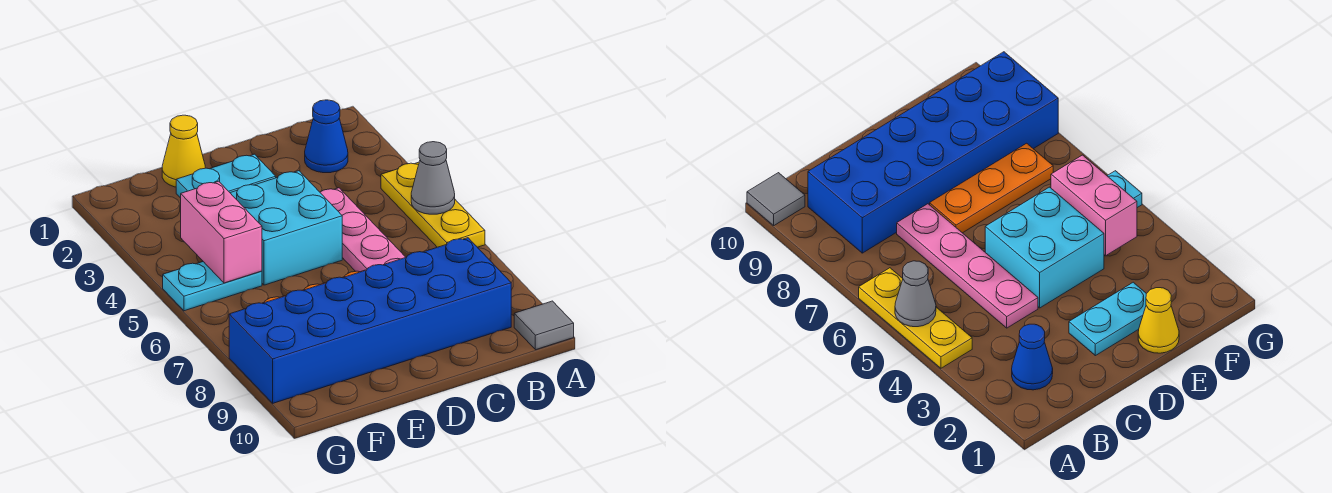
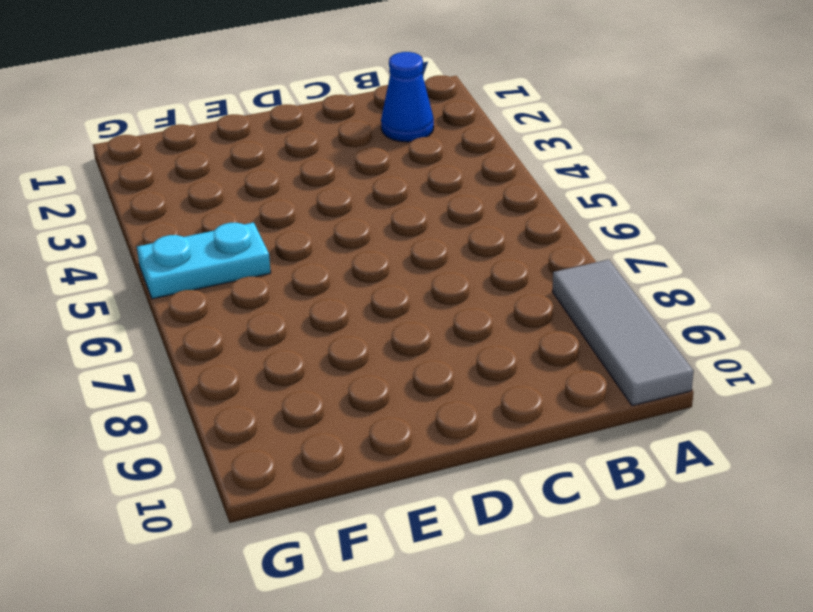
grey 1x3 tile [552,260,694,406] -> grey 1x1 tile [514,301,574,350]
none -> yellow 1x3 plate [381,162,485,247]
none -> blue 2x6 brick [229,238,511,403]
none -> pink 1x4 plate [320,188,406,272]

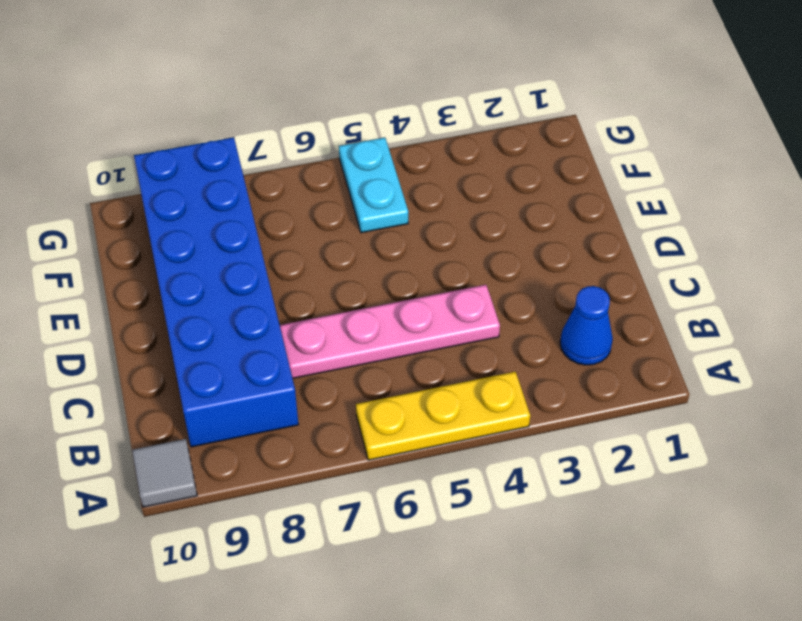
none -> cyan 1x2 plate [176,154,276,198]
none -> cyan 2x2 brick [231,171,342,285]
none -> orange 1x3 plate [930,143,1053,233]

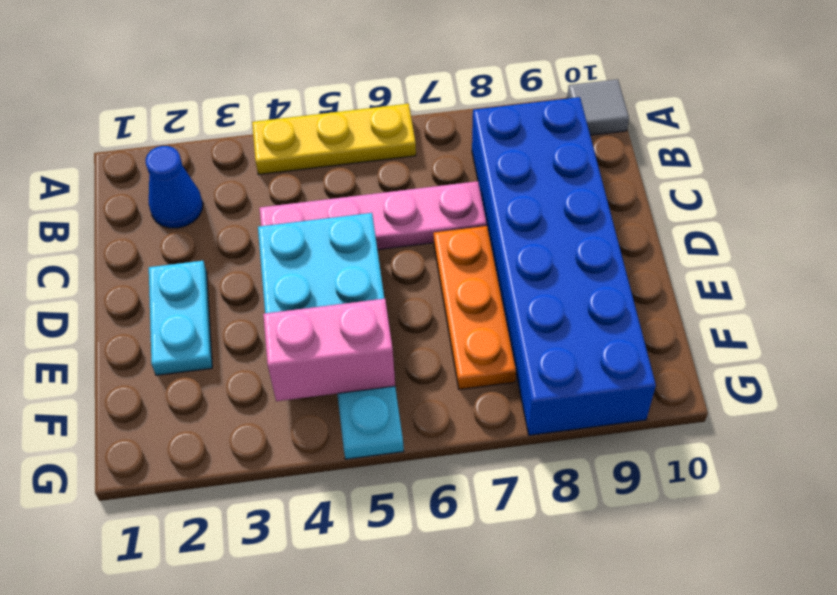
none -> yellow 1x1 cone [162,115,205,187]
none -> grey 1x1 cone [411,142,455,214]

